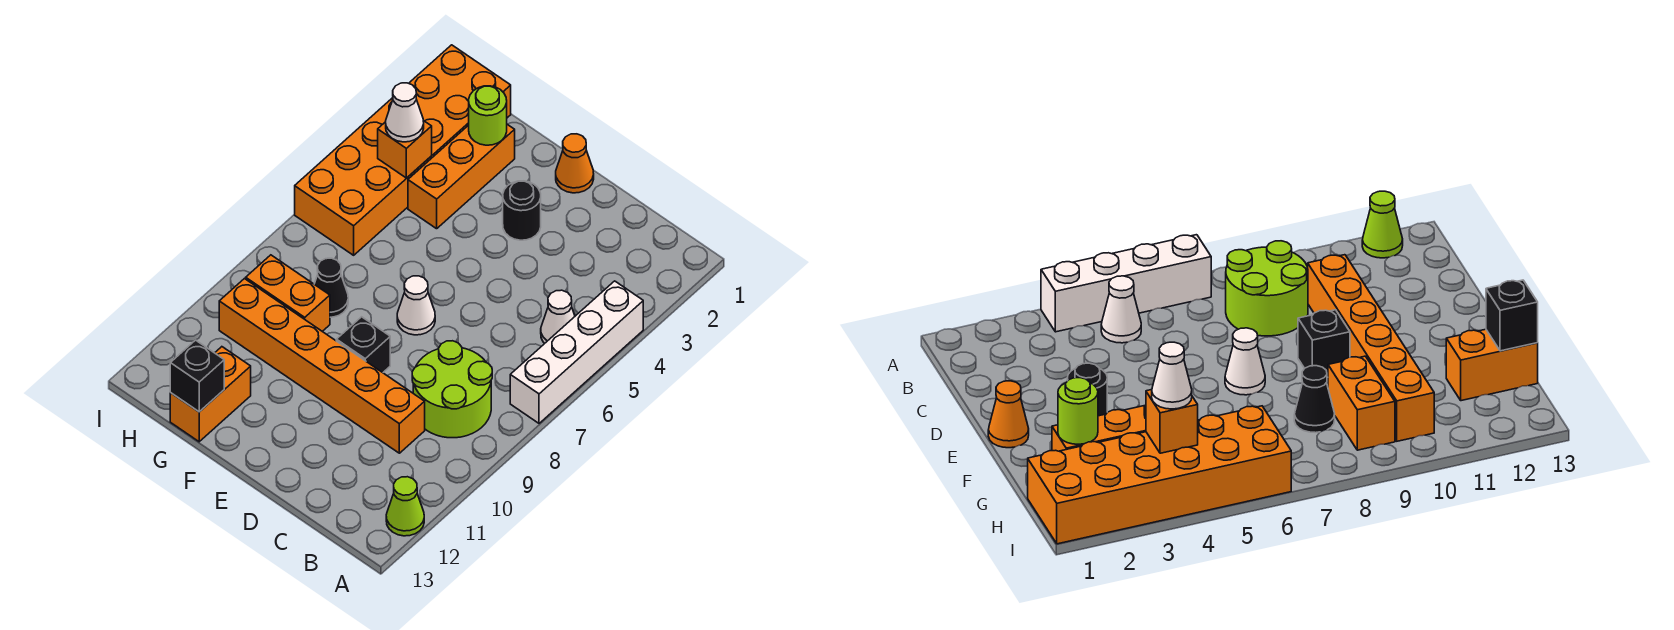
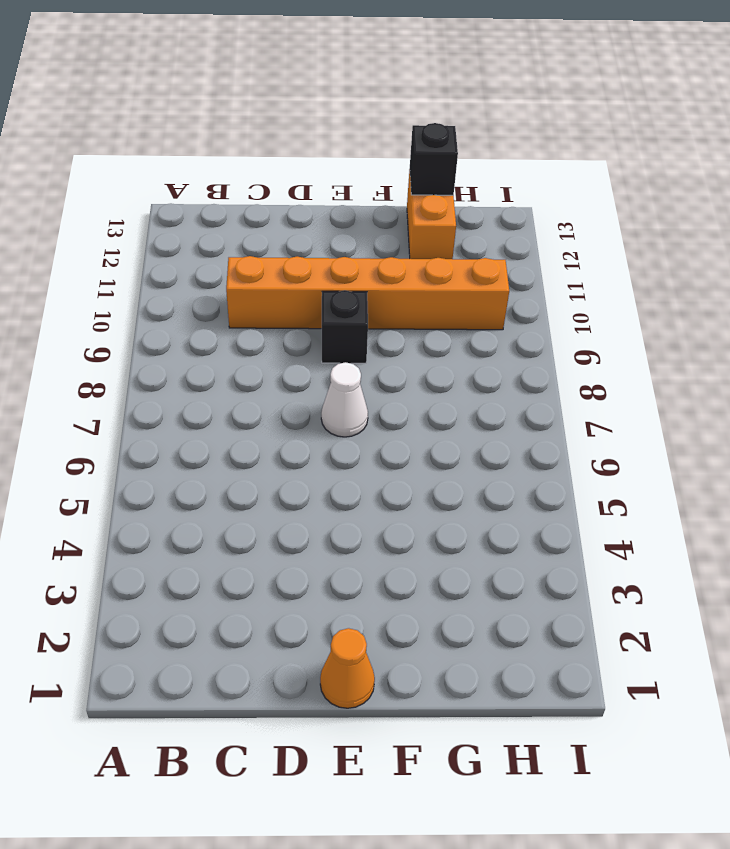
none -> white 1x4 brick [510,281,643,423]
none -> lime 1x1 cone [386,477,424,536]
none -> white 1x1 cone [541,290,575,343]

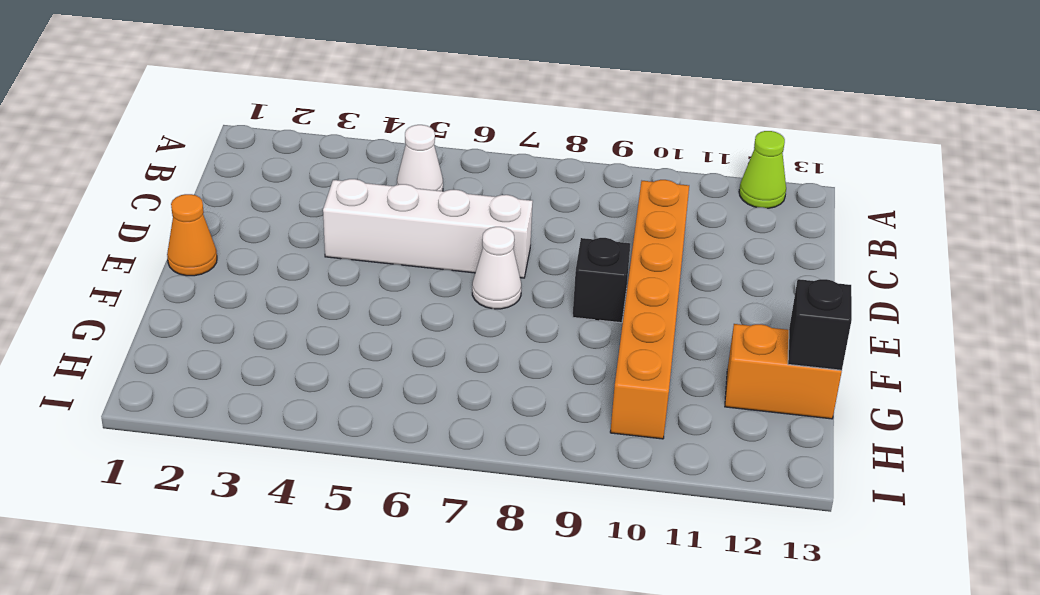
white 1x4 brick [323,179,533,278] -> white 1x4 brick moved to [510,281,643,423]
none -> lime 2x2 round brick [412,341,492,438]
none -> black 1x1 round brick [503,181,541,240]
none -> orange 1x3 brick [408,124,515,229]

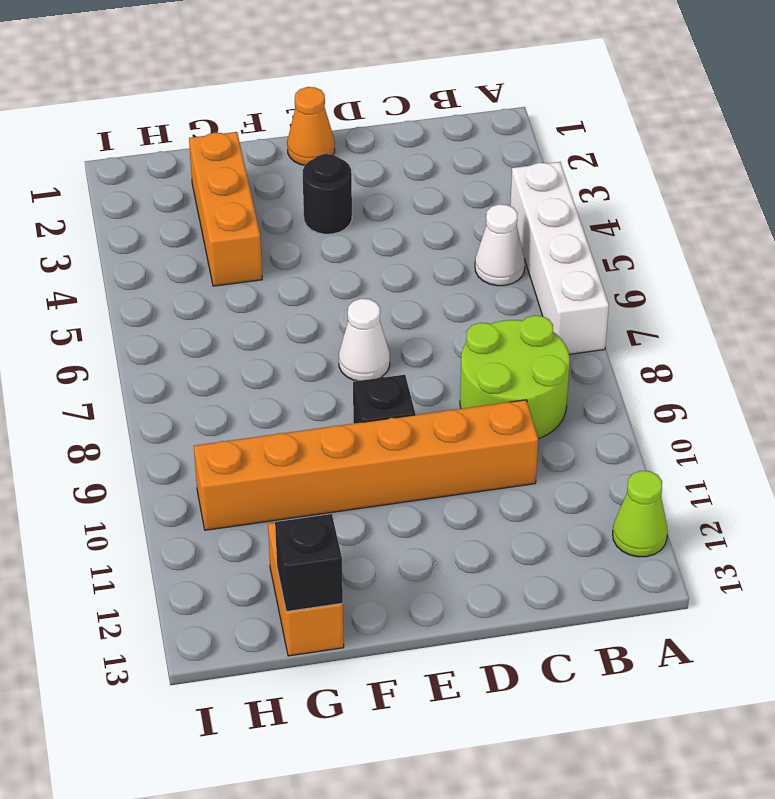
none -> black 1x1 cone [314,258,348,317]
none -> orange 1x2 brick [246,255,330,331]
none -> orange 2x6 brick [295,45,511,255]

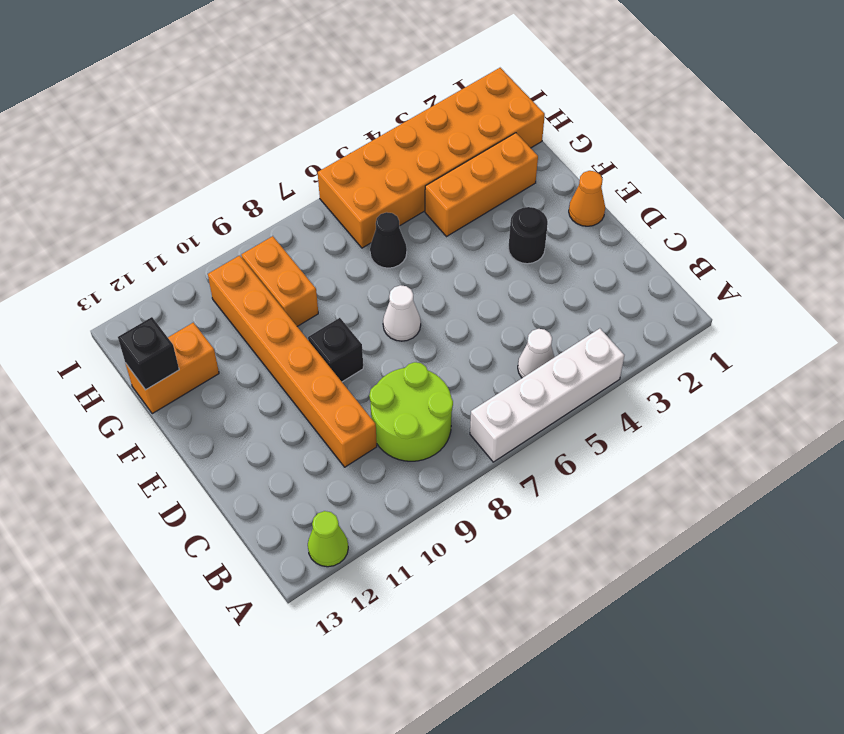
black 1x1 cone [370,212,407,268] -> black 1x1 cone moved to [314,258,348,317]
none -> lime 1x1 round brick [469,86,507,145]
none -> orange 1x1 brick [378,120,432,178]
none -> white 1x1 cone [386,83,424,142]

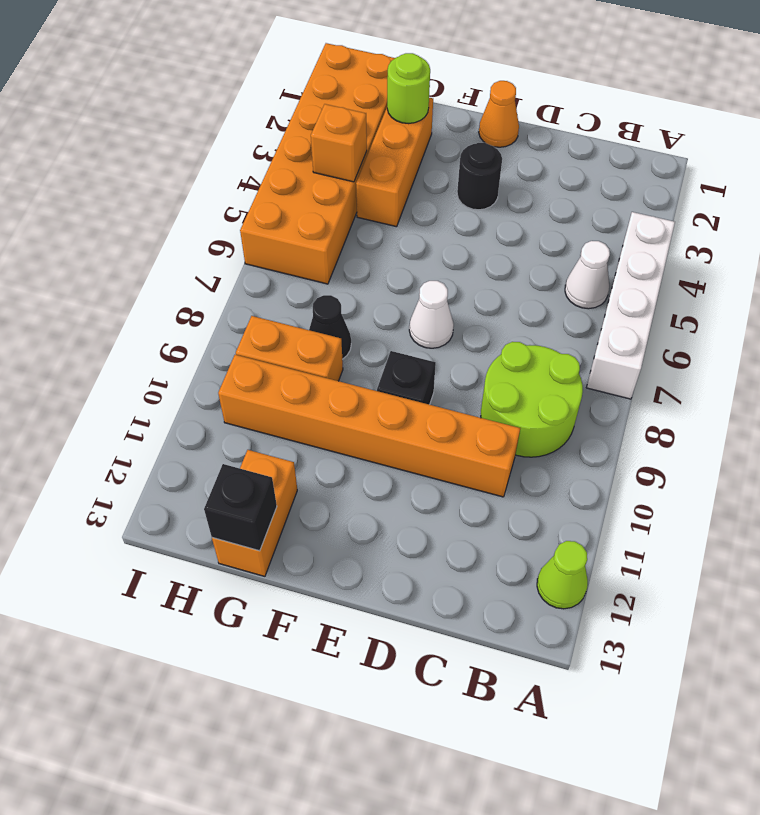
none -> white 1x1 cone [386,83,424,142]

